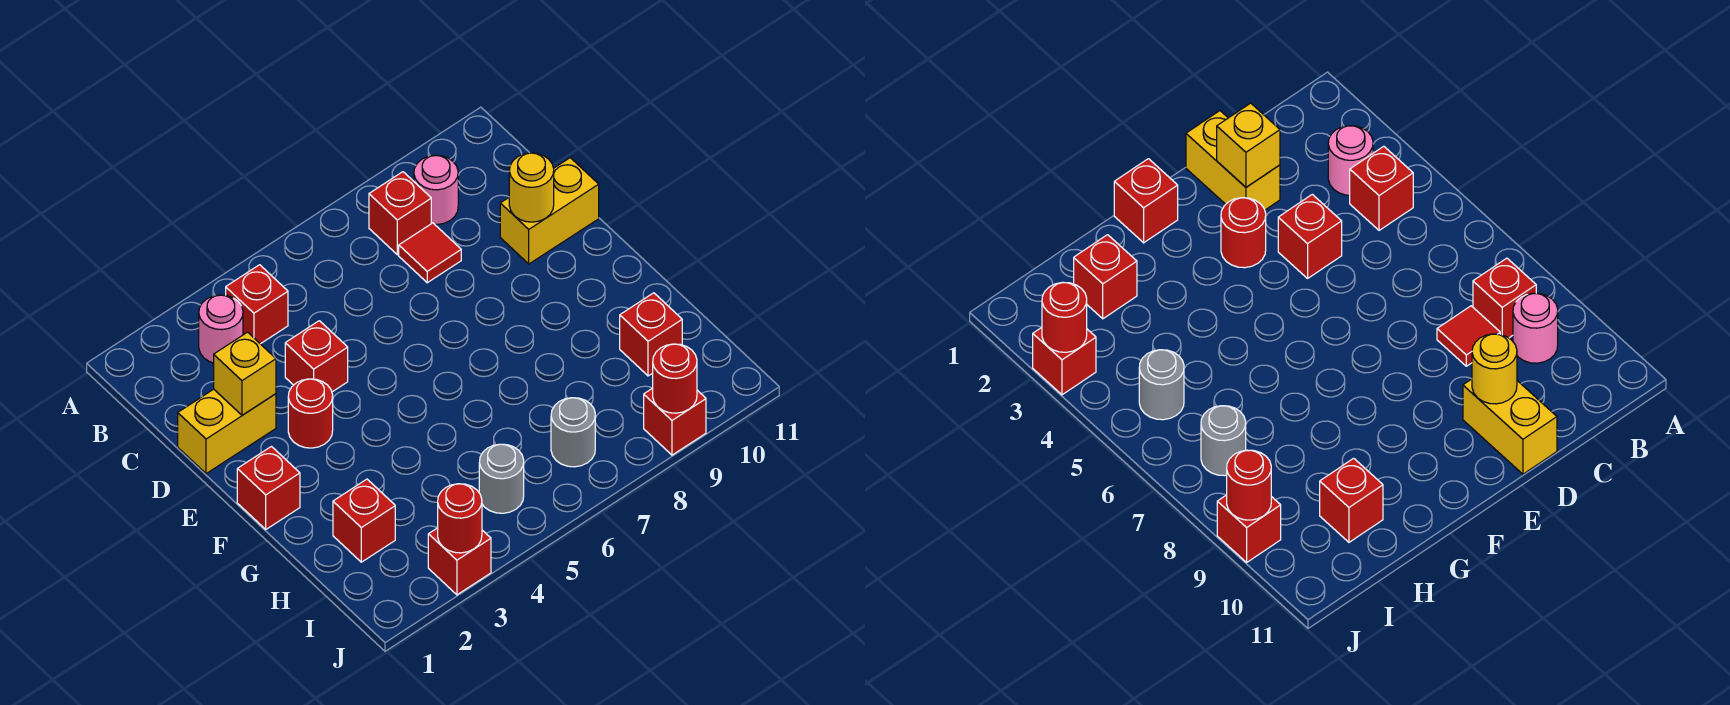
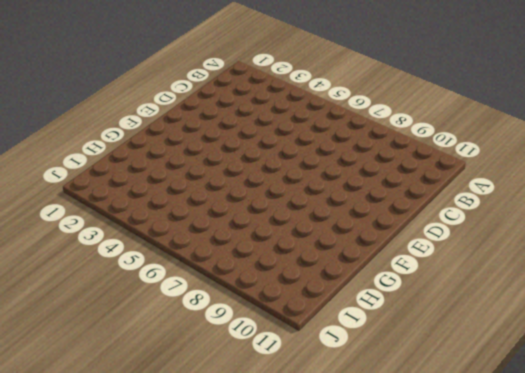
none -> pink 1x1 round brick [199,295,243,363]
none -> red 1x1 brick [226,265,288,344]
none -> red 1x1 brick [369,172,431,255]

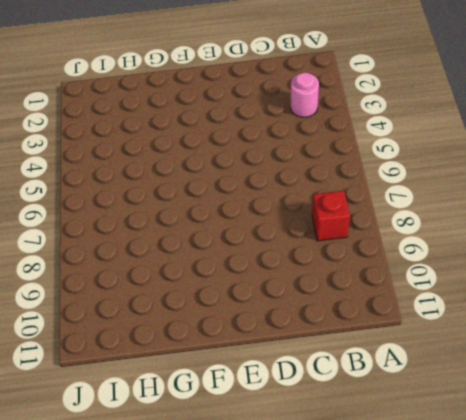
none -> red 1x1 brick [226,265,288,344]
none -> pink 1x1 round brick [414,155,458,225]
none -> red 1x1 tile [399,223,461,283]

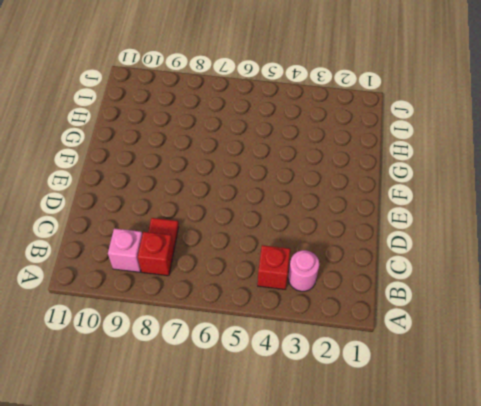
pink 1x1 brick [108,228,142,272] -> pink 1x1 round brick [414,155,458,225]
none -> yellow 1x2 brick [178,389,276,474]
none -> red 1x1 brick [285,321,348,392]
none -> yellow 1x2 brick [500,158,599,264]

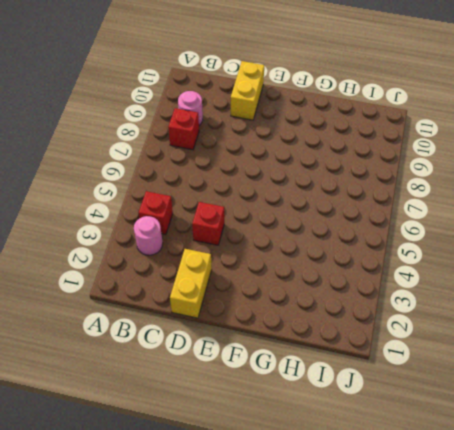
none -> red 1x1 tile [399,223,461,283]
none -> red 1x1 round brick [288,379,333,448]
none -> red 1x1 brick [237,447,300,529]

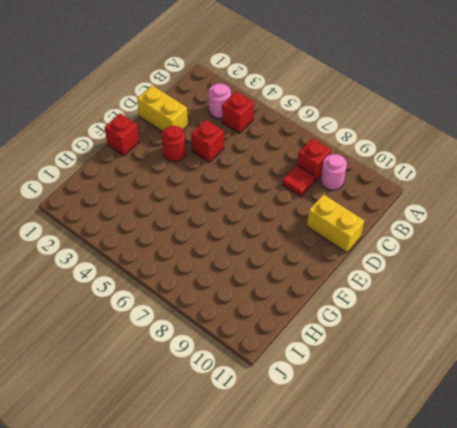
none -> red 1x1 brick [333,479,395,562]
none -> red 1x1 brick [620,293,682,376]
none -> grey 1x1 round brick [479,444,524,513]

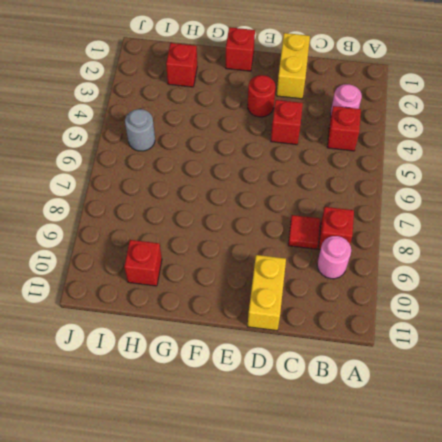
none -> grey 1x1 round brick [551,398,595,467]
none -> red 1x1 brick [428,528,491,595]
none -> red 1x1 brick [644,388,706,455]

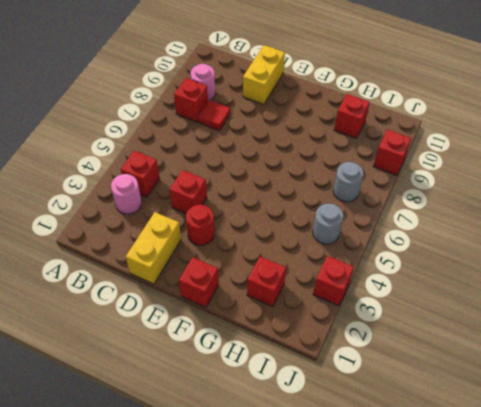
none -> yellow 1x1 brick [214,332,276,415]
none -> yellow 1x1 round brick [509,153,554,222]
none -> red 1x1 round brick [438,484,482,553]

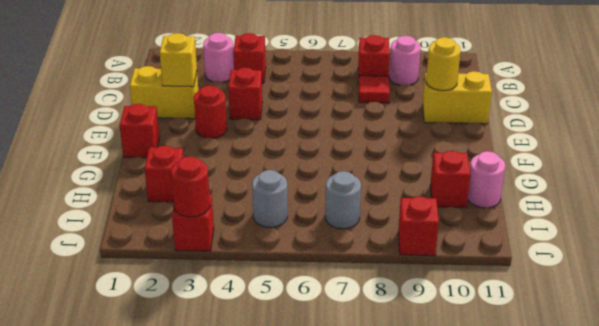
pink 1x1 round brick [468,151,505,208] -> none
none -> red 1x1 round brick [653,344,697,413]

